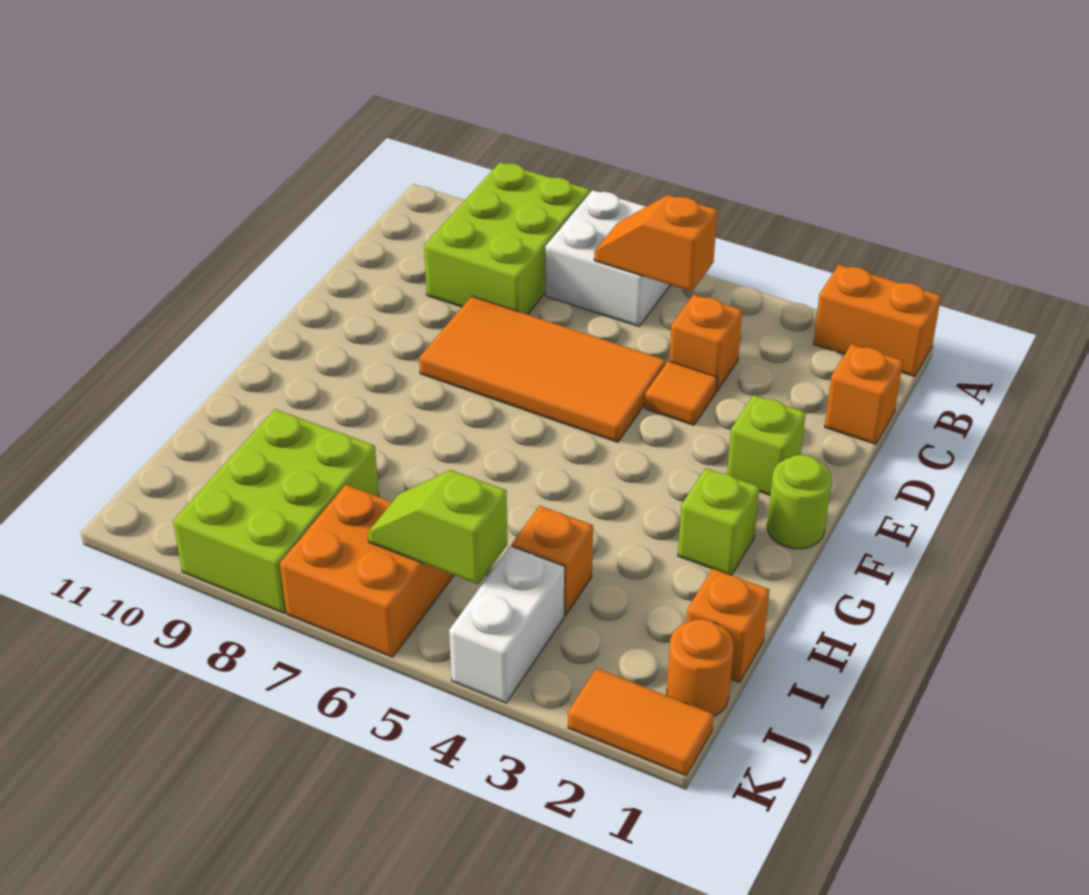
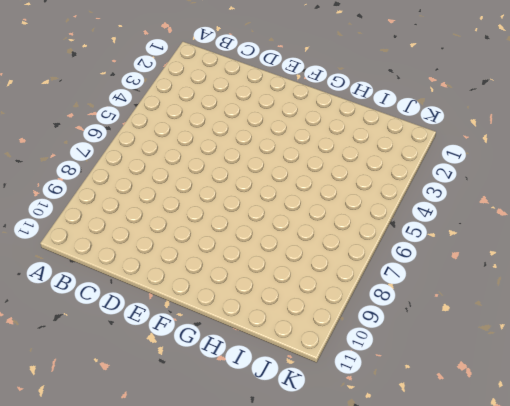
none -> orange 1x2 brick [813,265,941,376]
none -> white 2x2 brick [546,190,670,326]
none -> lime 2x3 brick [424,162,590,314]

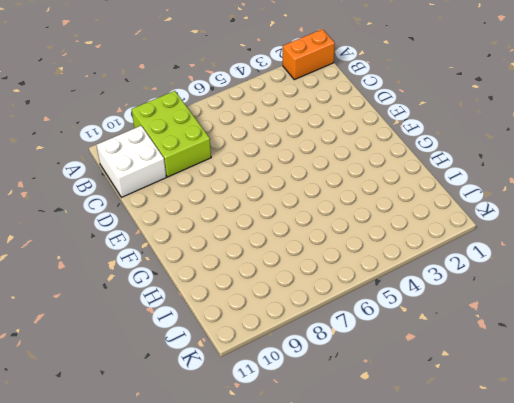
white 2x2 brick [96,126,166,197] -> white 2x2 brick moved to [546,190,670,326]
none -> orange 1x1 brick [825,344,903,444]
none -> orange 1x1 brick [669,295,742,392]
none -> orange 1x1 tile [645,361,717,425]

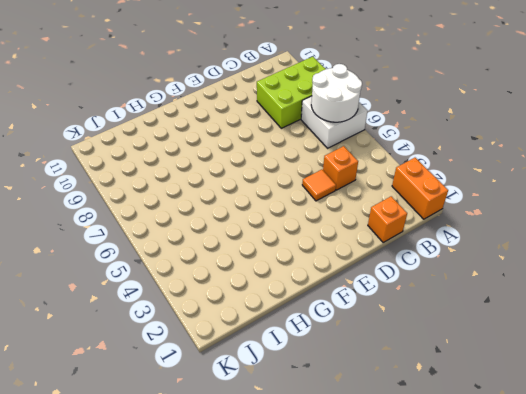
white 2x2 round brick [311,64,362,122] -> orange 1x2 slope [594,195,717,291]
none -> orange 2x4 tile [419,296,666,442]
none -> lime 1x1 brick [727,395,806,495]
none -> lime 1x1 round brick [767,455,832,549]

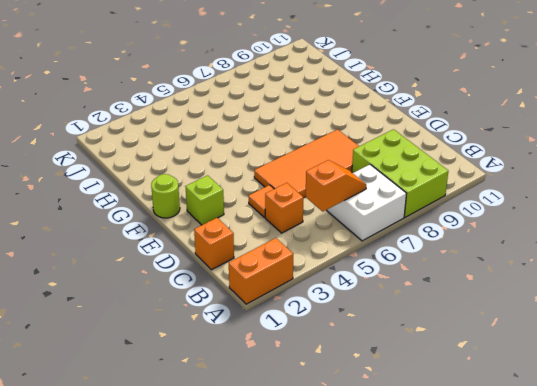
none -> lime 1x1 brick [678,468,760,575]
none -> orange 1x1 brick [686,569,769,682]
none -> orange 1x1 brick [512,506,593,616]

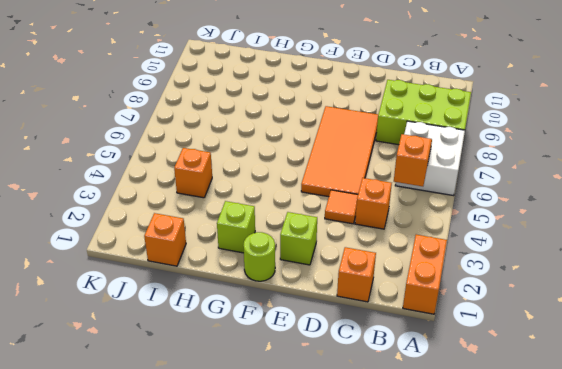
none -> lime 2x3 brick [173,409,379,613]
none -> orange 1x1 round brick [667,619,734,716]
none -> white 1x2 brick [449,546,565,703]

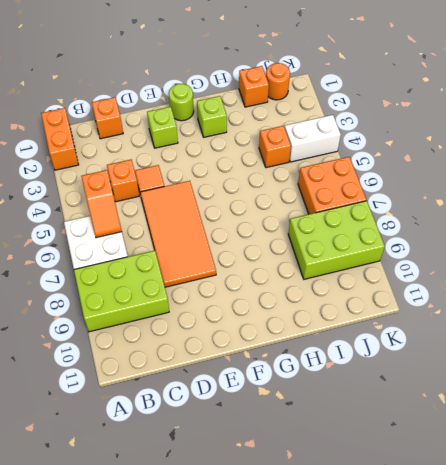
none -> orange 1x2 tile [568,668,714,776]
none -> lime 1x2 slope [368,470,507,584]

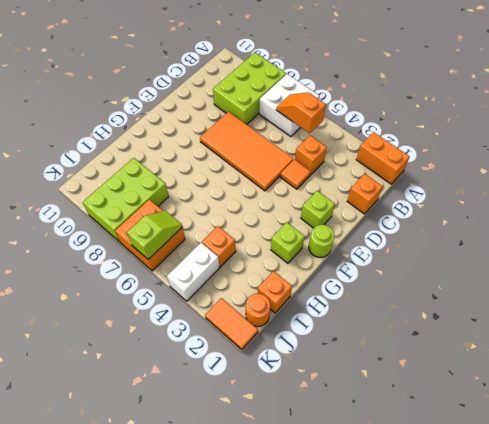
lime 1x2 slope [127,211,182,259] -> lime 1x2 slope turned to [368,470,507,584]

